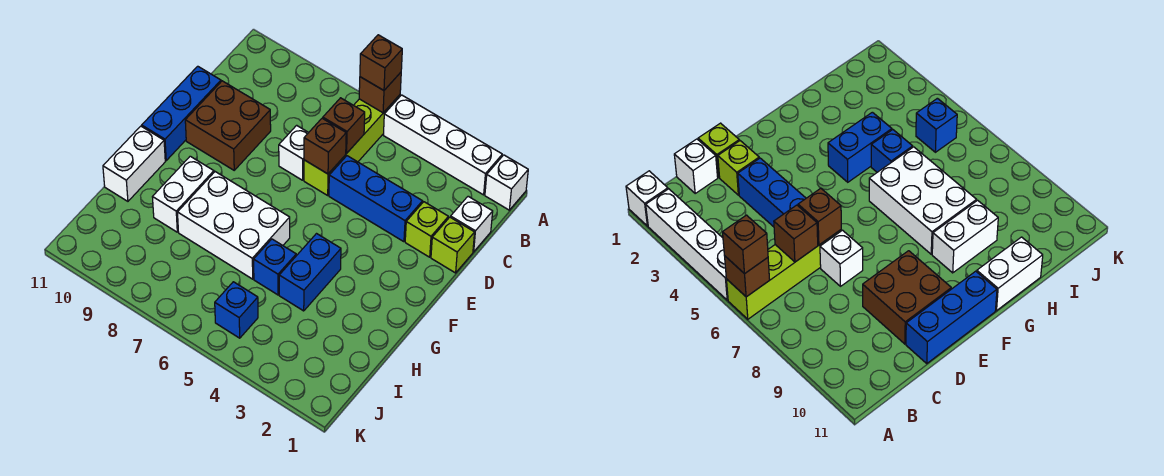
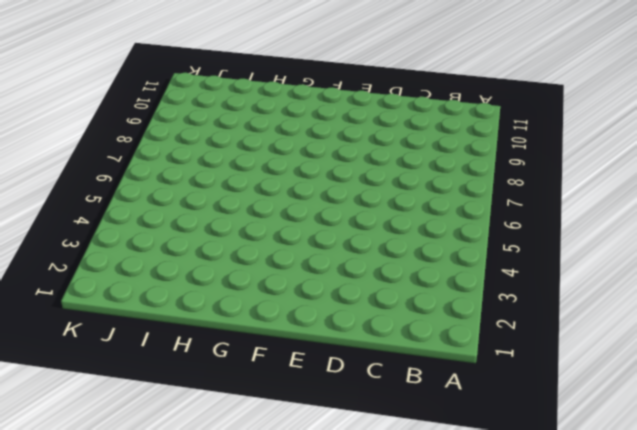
none -> white 1x1 brick [485,155,528,210]
none -> white 1x4 brick [383,95,502,195]
none -> lime 1x4 brick [304,95,400,195]

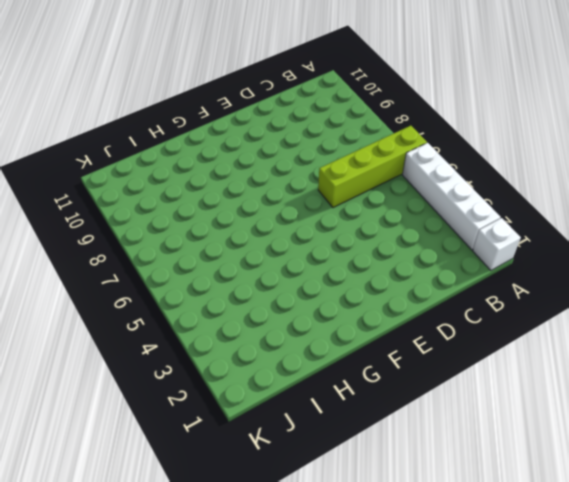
none -> white 1x1 brick [451,196,493,252]
none -> lime 1x1 brick [431,217,475,273]
none -> lime 1x1 brick [405,202,448,257]

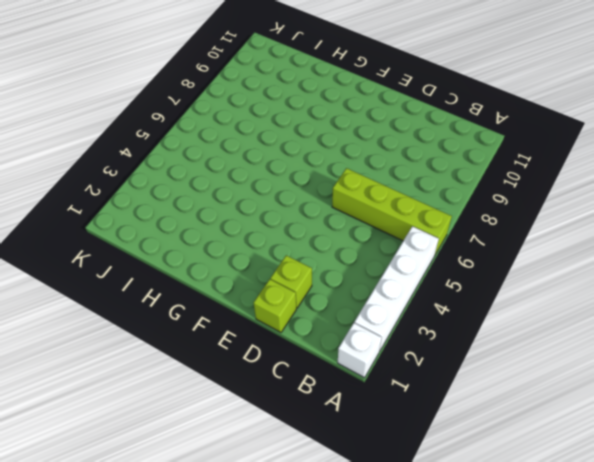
none -> white 1x1 brick [451,196,493,252]
none -> blue 1x3 brick [329,156,423,242]
none -> white 1x1 brick [279,125,309,180]

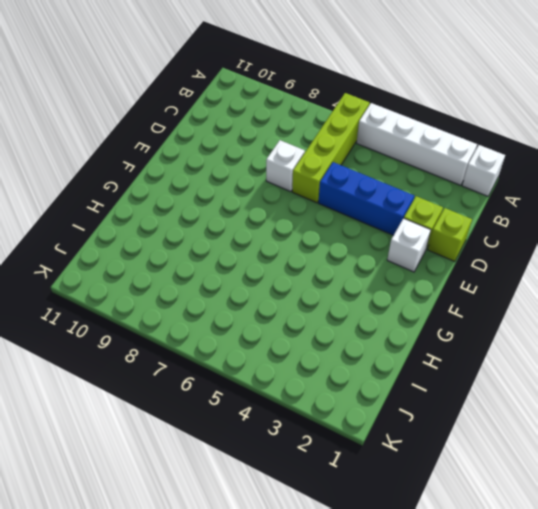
white 1x1 brick [387,218,431,272] -> white 1x1 brick moved to [451,196,493,252]
none -> brown 2x2 brick [185,81,271,170]
none -> blue 1x3 brick [142,66,221,161]
none -> blue 1x2 brick [279,234,341,311]

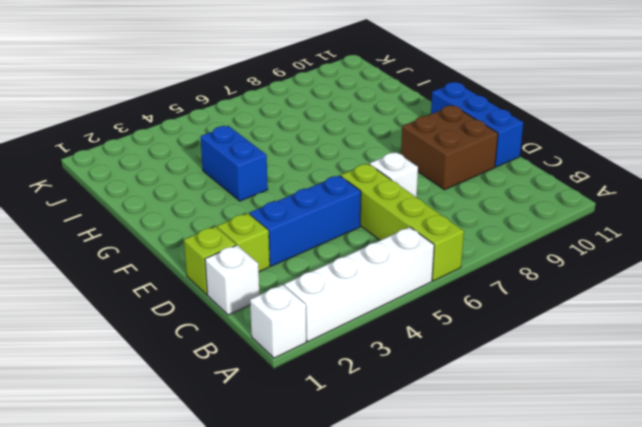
none -> white 2x3 brick [178,172,290,279]
none -> white 1x2 brick [153,156,214,232]
none -> white 1x2 brick [103,126,165,201]

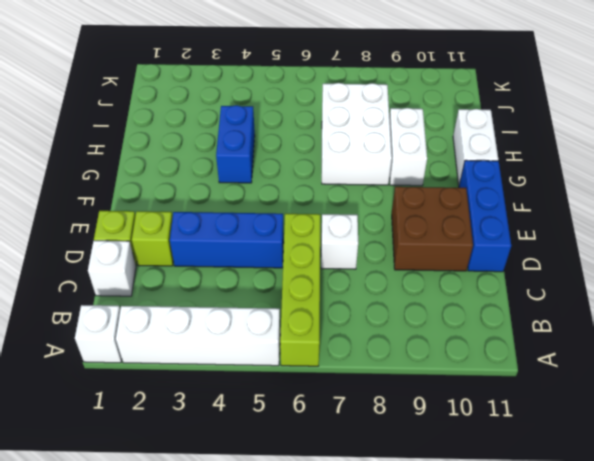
white 2x3 brick [322,83,392,185] -> white 2x3 brick turned to [178,172,290,279]
none -> blue 1x1 brick [254,239,296,295]
none -> blue 1x1 brick [215,282,258,338]
none -> brown 1x1 brick [359,72,401,113]

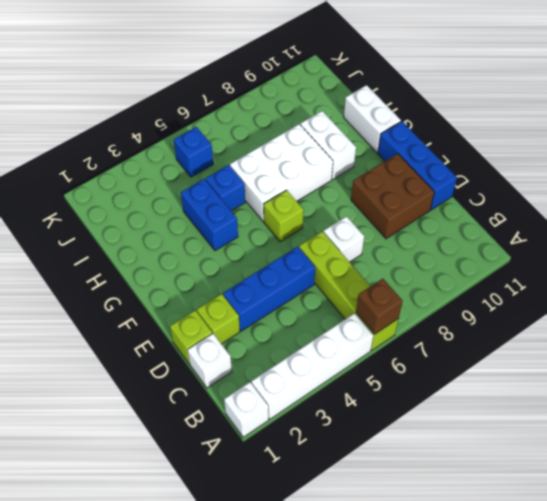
lime 1x1 brick [264,190,304,242] -> none
none -> brown 1x1 brick [323,98,365,153]
none -> brown 1x1 brick [304,118,346,174]
none -> brown 1x1 brick [360,35,402,90]

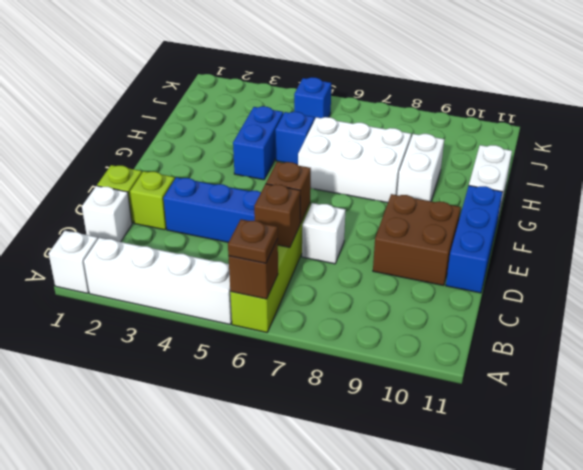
brown 1x1 plate [228,219,278,263] -> brown 1x1 brick [360,35,402,90]

